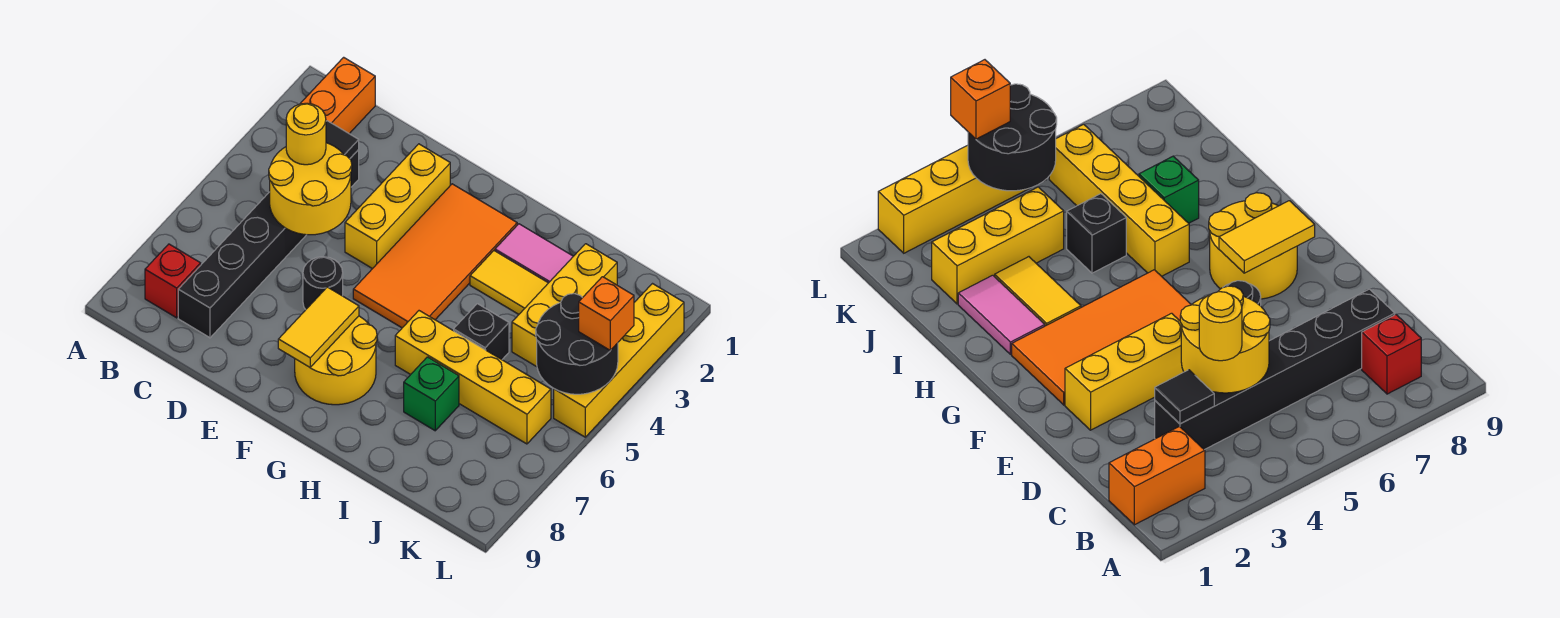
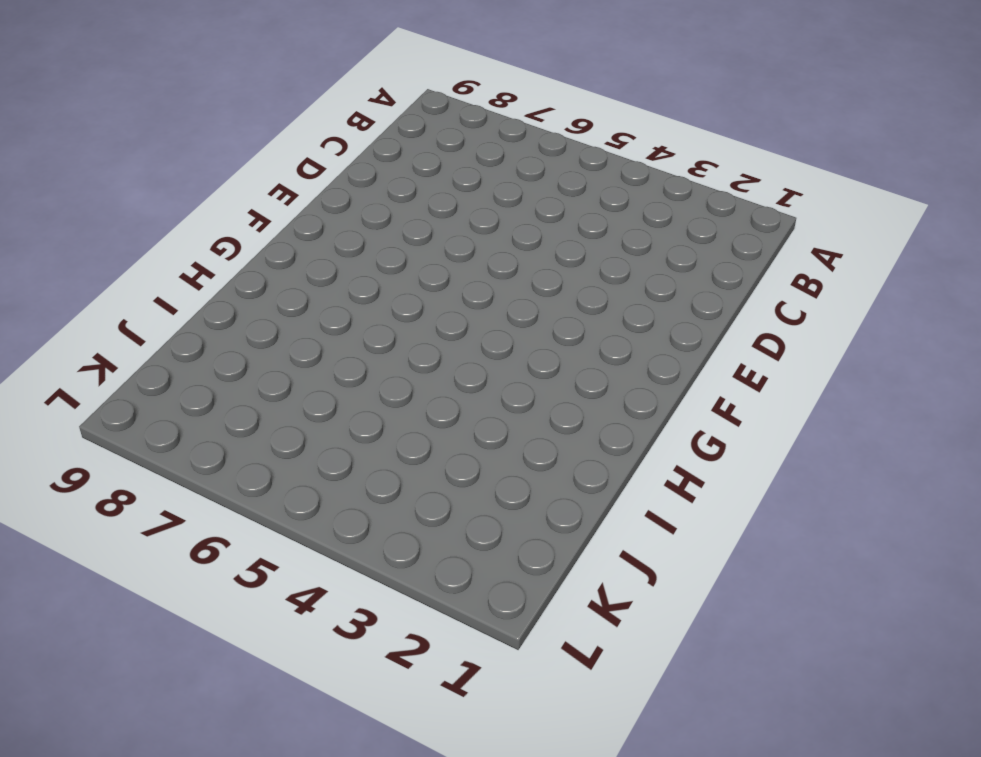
none -> orange 1x2 brick [300,57,375,134]
none -> red 1x1 brick [145,244,201,318]
none -> black 1x6 brick [178,150,359,338]

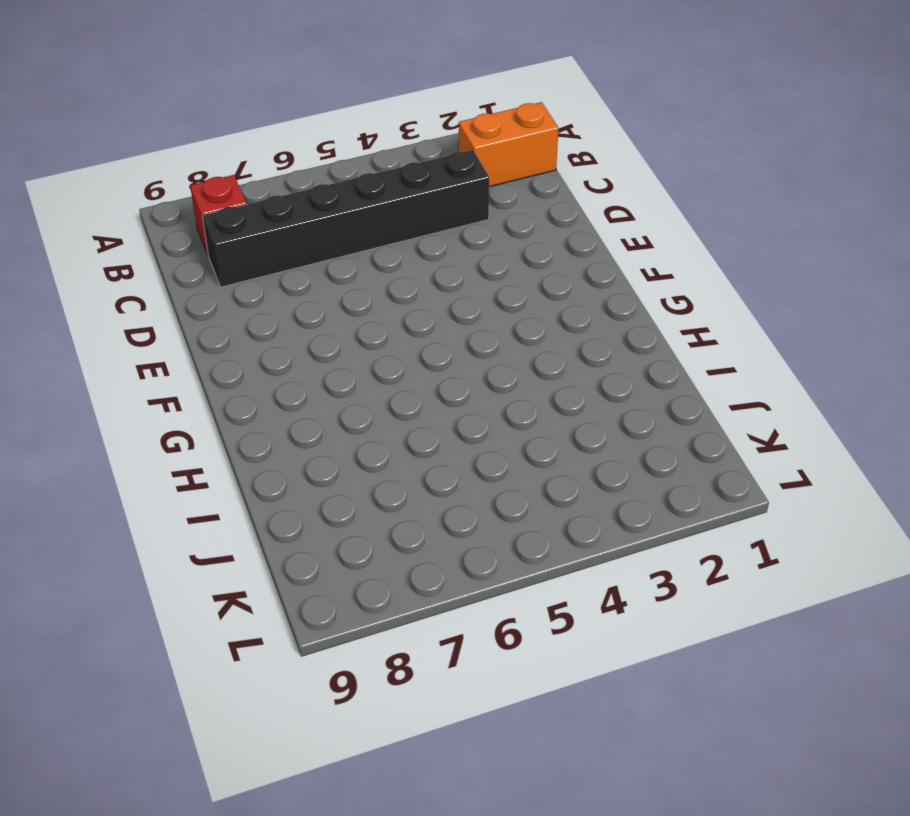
none -> yellow 1x3 brick [345,144,450,269]
none -> black 1x1 round brick [303,257,343,310]
none -> orange 2x4 tile [353,184,517,328]

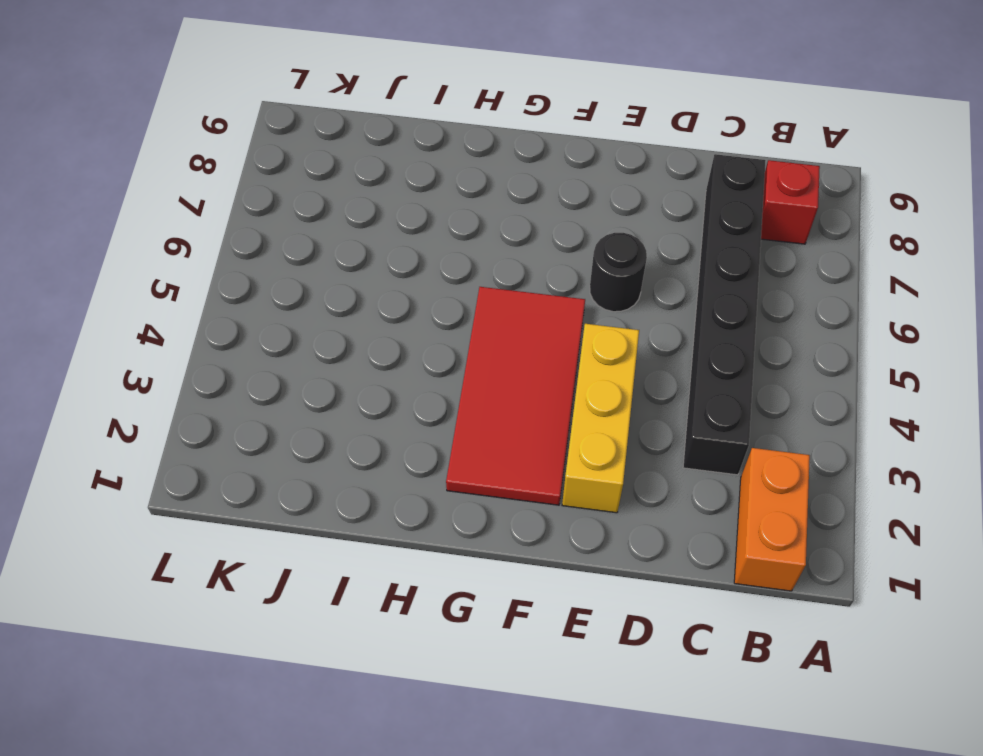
red 2x4 tile [446,287,585,505] -> orange 2x4 tile [353,184,517,328]
none -> yellow 2x2 round brick [295,316,377,405]
none -> pink 1x2 tile [495,224,573,283]
none -> yellow 1x2 tile [470,251,548,314]

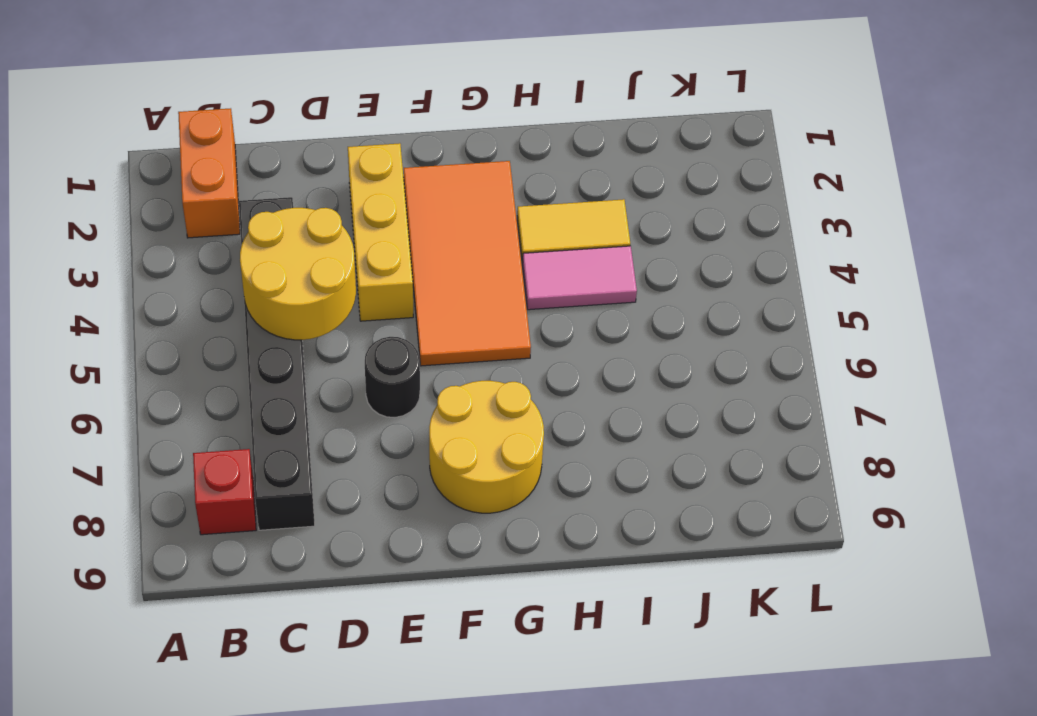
pink 1x2 tile [522,246,637,310] -> pink 1x2 tile moved to [495,224,573,283]
none -> yellow 1x4 brick [395,311,551,444]
none -> black 1x1 brick [454,304,509,360]
none -> green 1x1 brick [404,357,459,431]

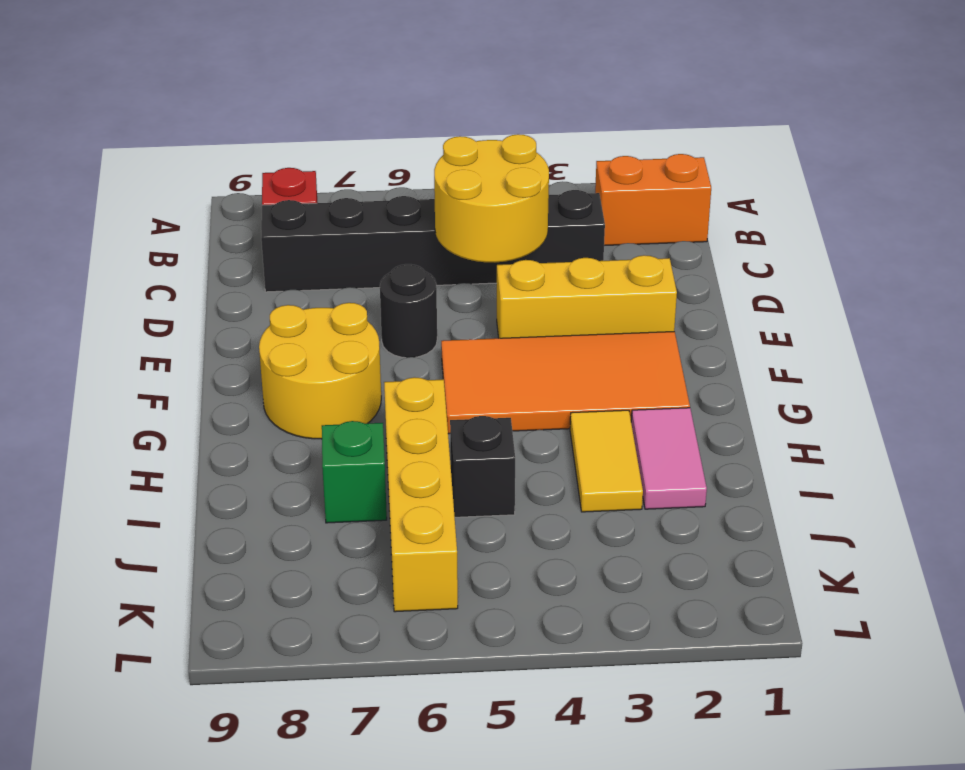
none -> yellow 1x3 brick [512,244,617,367]
none -> yellow 1x4 brick [554,284,684,437]
none -> black 1x1 tile [326,121,359,159]

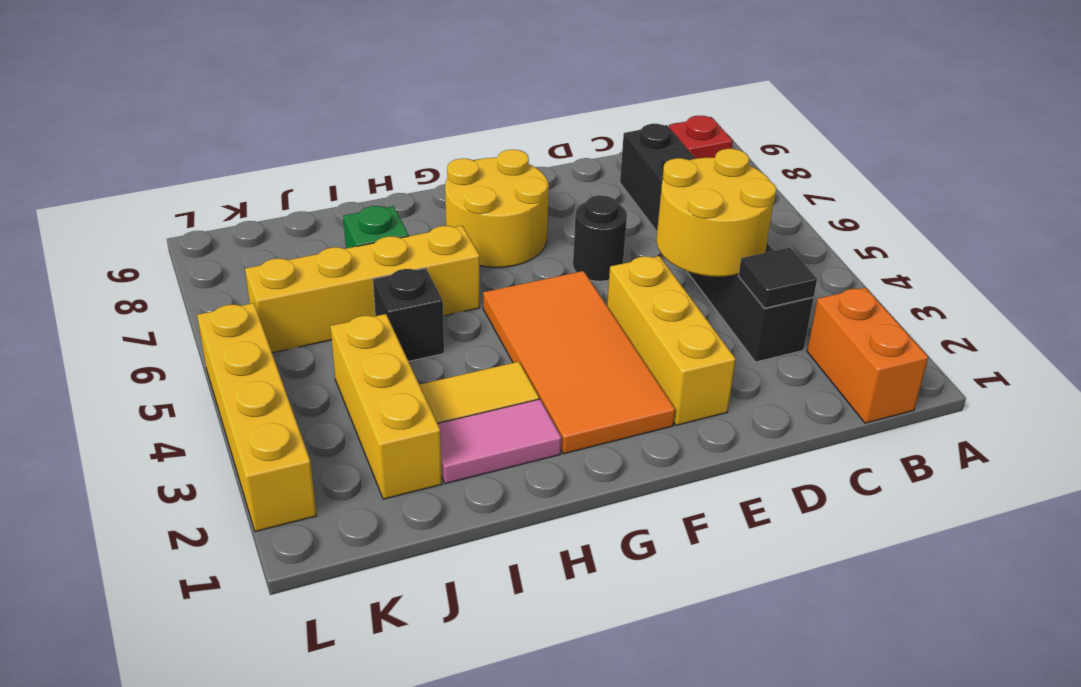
none -> yellow 1x2 tile [278,287,359,367]
none -> black 2x2 round brick [536,294,618,394]
none -> yellow 1x1 round brick [286,103,326,165]

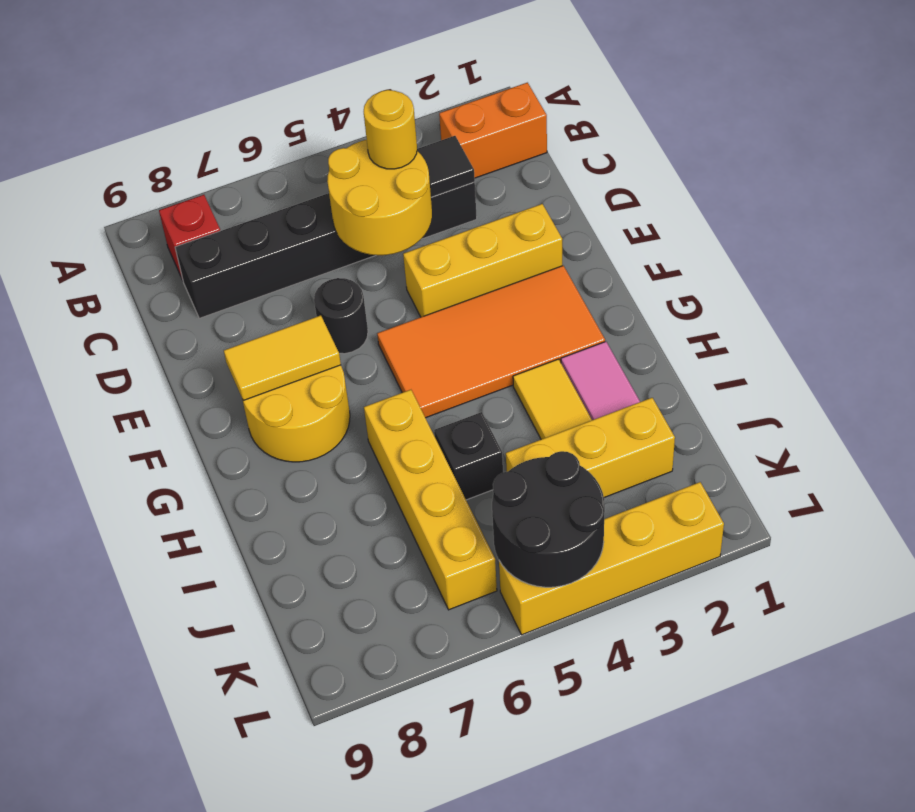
none -> green 1x1 brick [404,357,459,431]
none -> orange 1x1 brick [579,277,634,351]

